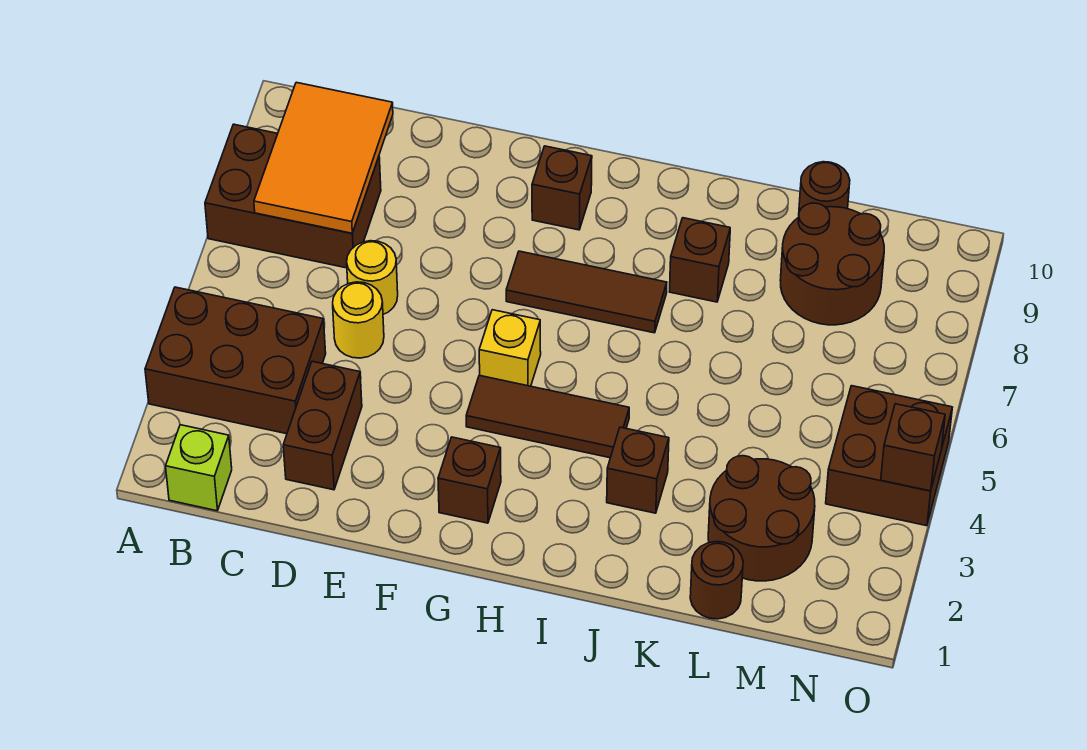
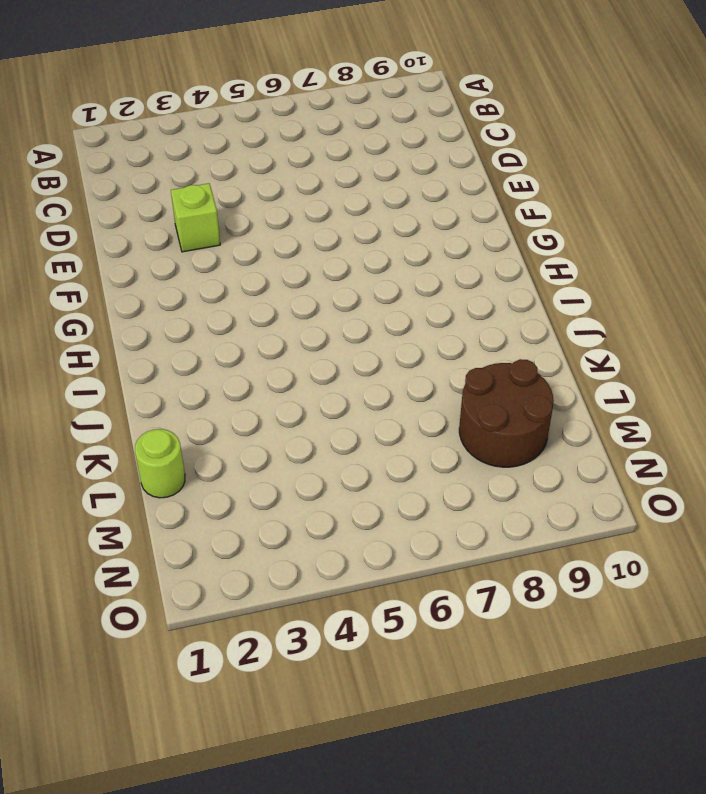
lime 1x1 brick [171,183,220,252] -> lime 1x1 brick moved to [166,425,232,511]
lime 1x1 round brick [135,429,185,498] -> brown 1x1 round brick [690,542,743,619]
none -> brown 2x3 brick [145,287,326,434]
none -> brown 2x3 brick [205,124,381,268]
none -> brown 1x2 brick [283,361,362,490]

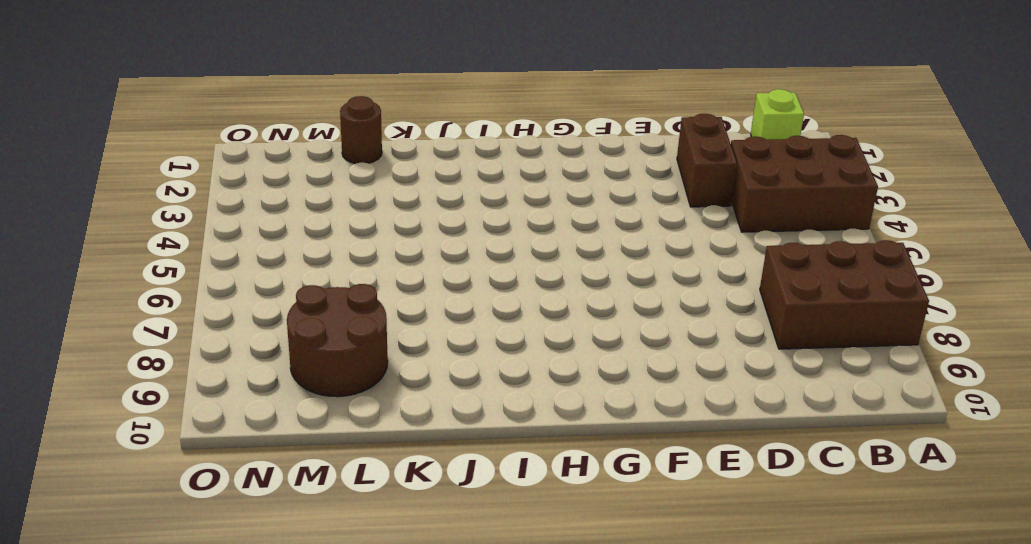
none -> yellow 1x1 round brick [333,282,384,358]
none -> yellow 1x1 round brick [347,241,398,314]
none -> brown 1x1 brick [438,437,501,523]

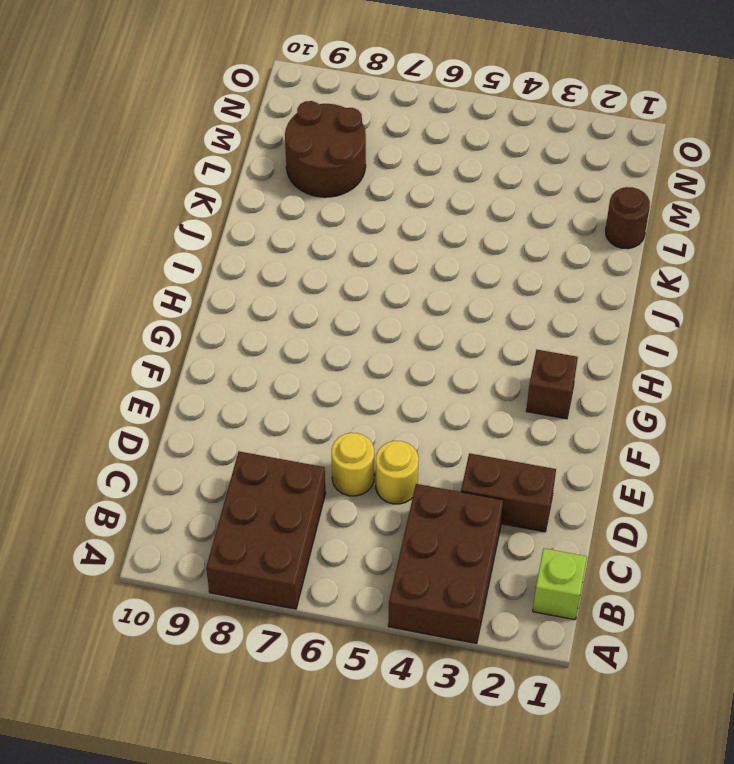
none -> brown 1x3 tile [466,375,629,458]
none -> yellow 1x1 brick [479,310,541,386]
none -> brown 1x3 tile [506,251,667,333]

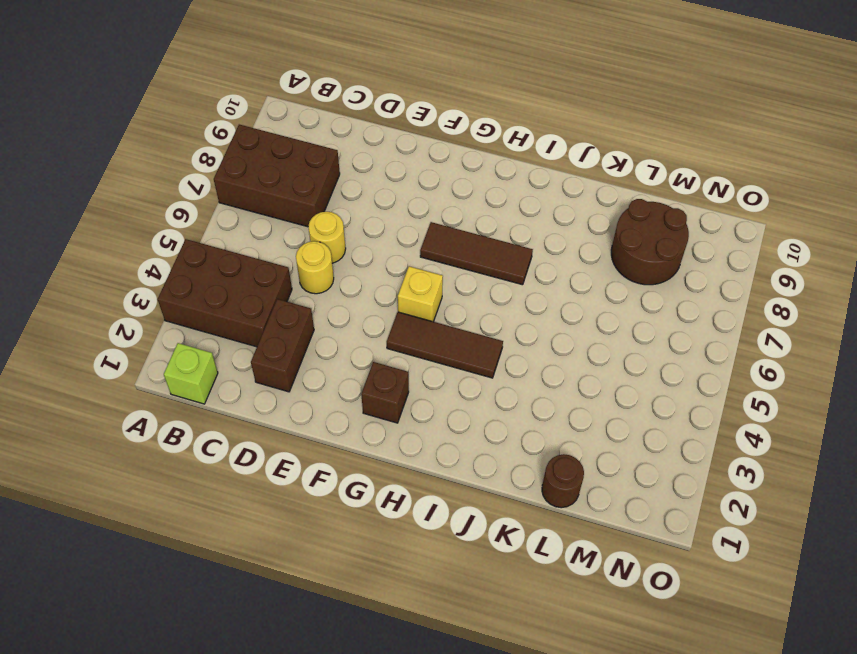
none -> brown 1x1 brick [532,146,592,230]
none -> brown 1x1 brick [607,427,669,513]
none -> brown 1x1 brick [670,218,730,302]

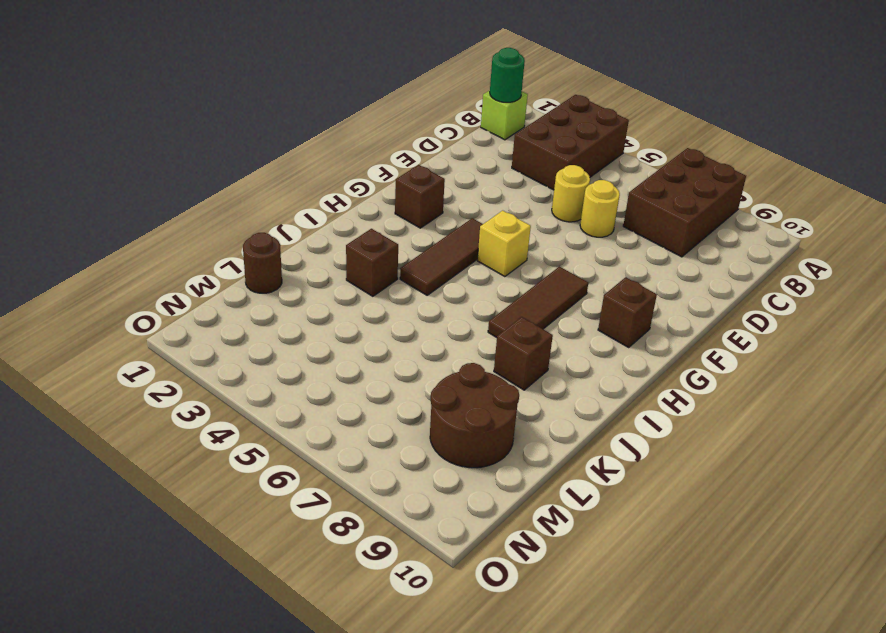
green 1x1 round brick [490,48,525,102] -> none
none -> brown 1x2 brick [283,361,362,490]
none -> brown 2x2 round brick [708,456,815,581]
none -> brown 1x1 round brick [799,162,850,212]

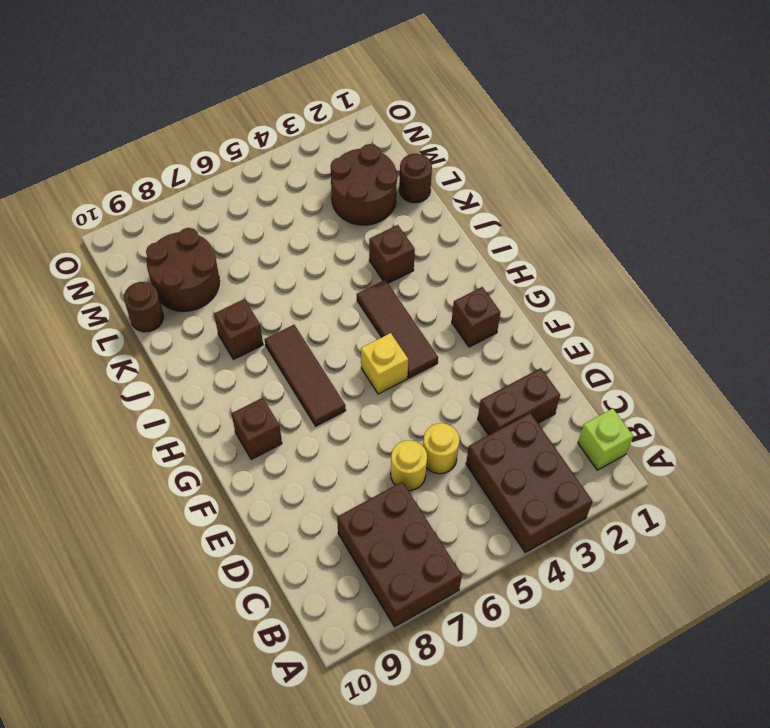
none -> brown 2x2 brick [826,386,952,526]
none -> orange 2x3 tile [254,82,393,233]
none -> brown 1x1 brick [881,404,945,491]

